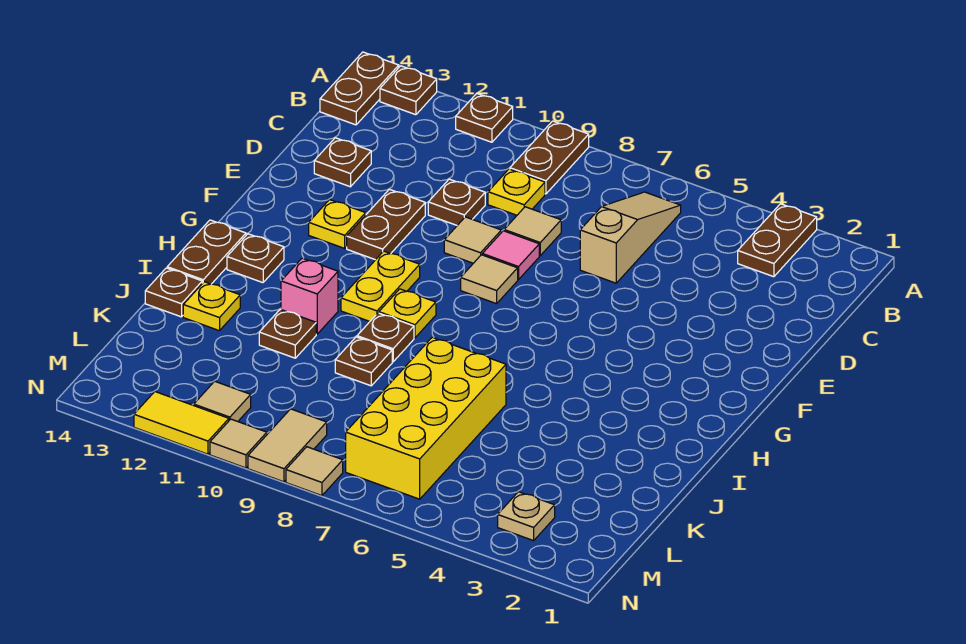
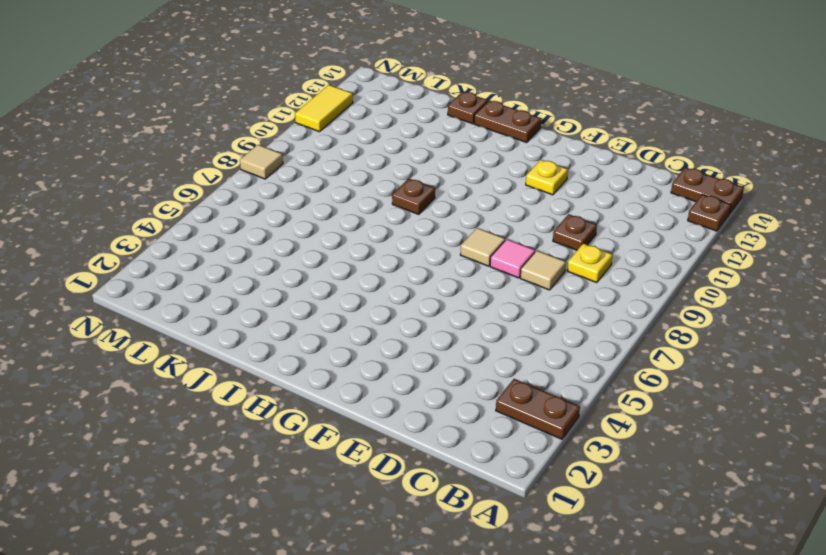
none -> brown 1x2 plate [510,121,589,194]
none -> brown 1x1 plate [456,93,513,142]
none -> tan 1x3 slope [580,192,681,283]
none -> brown 1x1 plate [314,138,371,187]

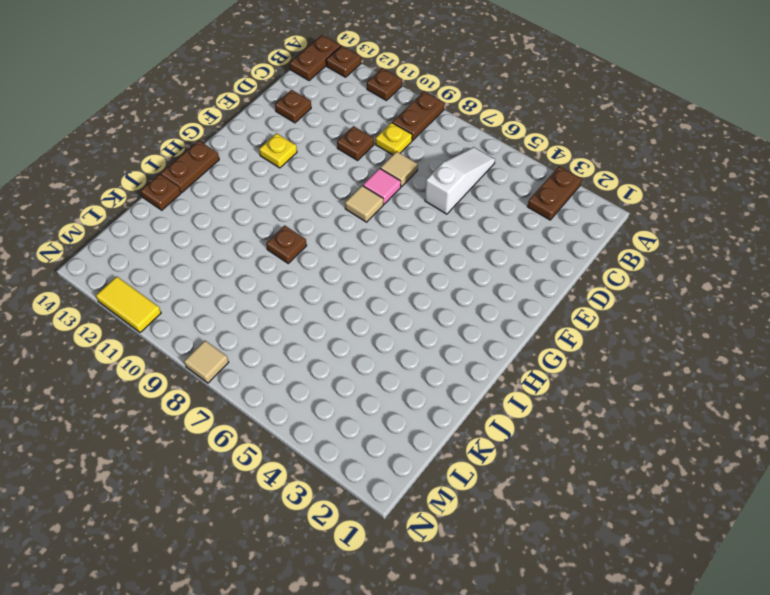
white 1x3 slope [425,147,495,214] -> tan 1x3 slope [580,192,681,283]
none -> tan 1x1 tile [444,217,501,263]
none -> brown 1x2 plate [347,189,425,260]
none -> yellow 1x2 plate [341,251,420,321]
none -> yellow 1x1 plate [379,289,436,338]

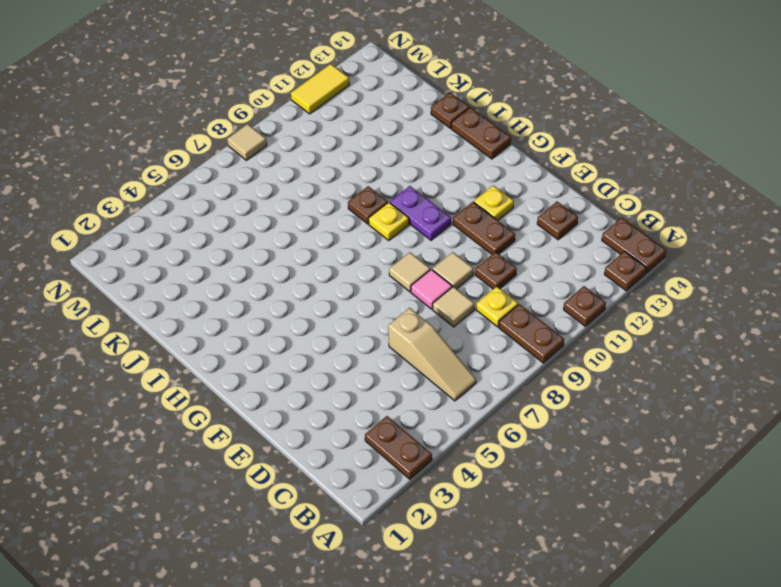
purple 1x2 plate [390,186,451,240] -> yellow 1x2 plate [341,251,420,321]
none -> brown 1x1 plate [227,234,284,283]
none -> pink 1x1 brick [281,258,338,334]
none -> yellow 2x4 brick [346,337,506,499]
none -> brown 1x1 plate [335,337,392,386]

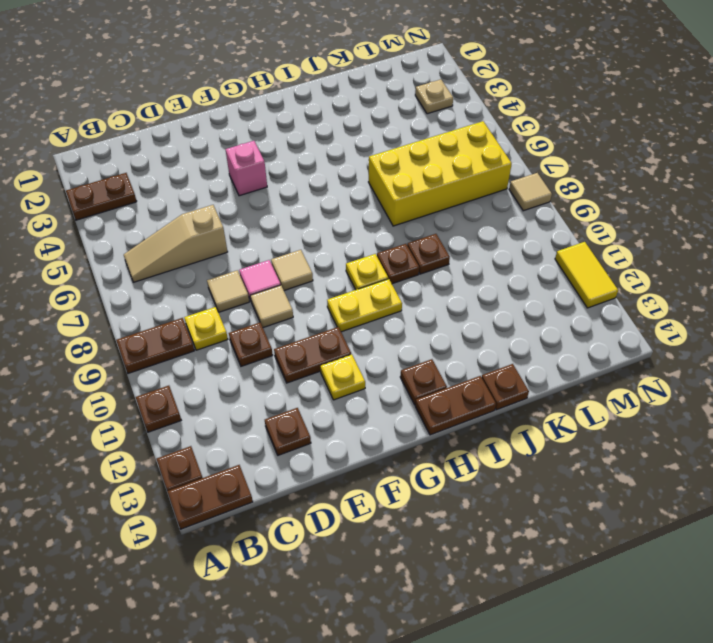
pink 1x1 brick [225,141,267,196] -> pink 1x1 brick moved to [281,258,338,334]
none -> brown 1x1 plate [259,309,316,358]
none -> yellow 1x1 plate [183,282,240,331]
none -> tan 1x2 tile [248,409,327,482]
none -> tan 1x1 tile [194,381,251,421]

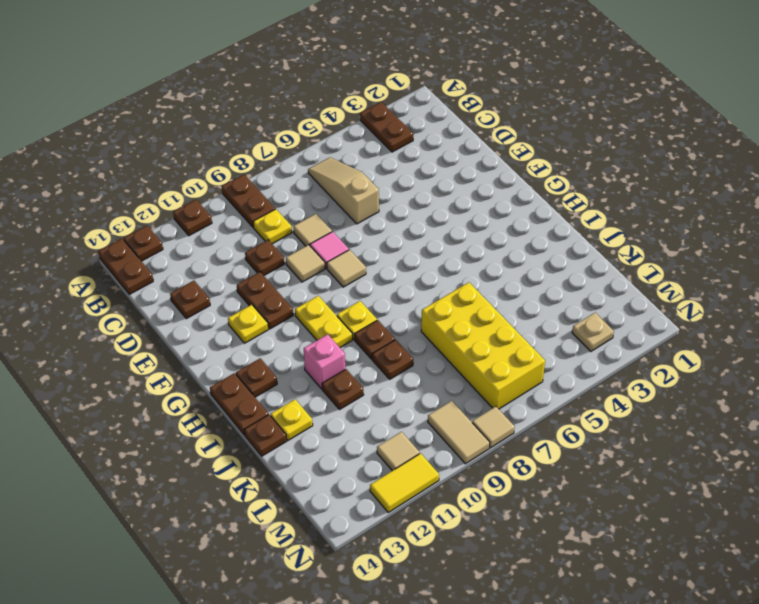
none -> tan 1x1 tile [210,419,267,468]

